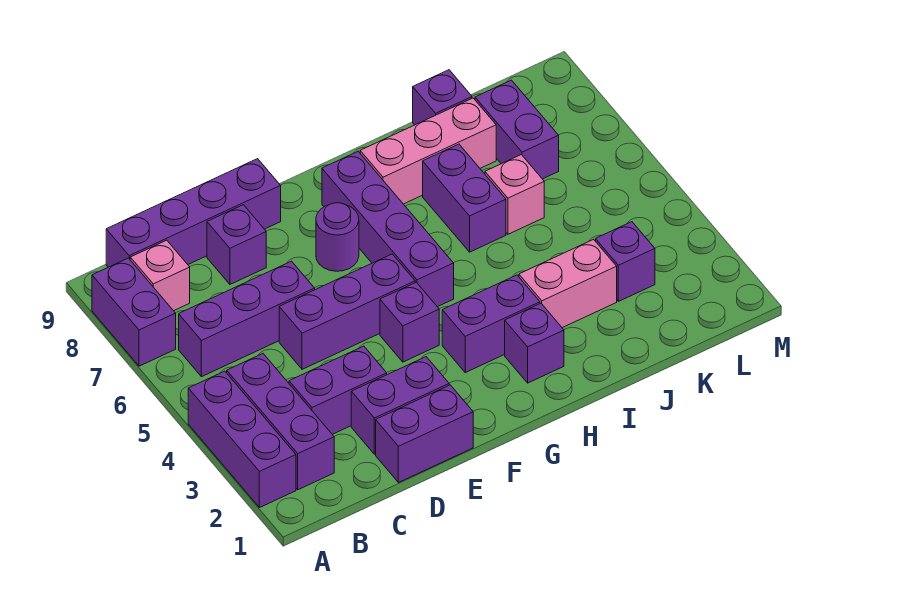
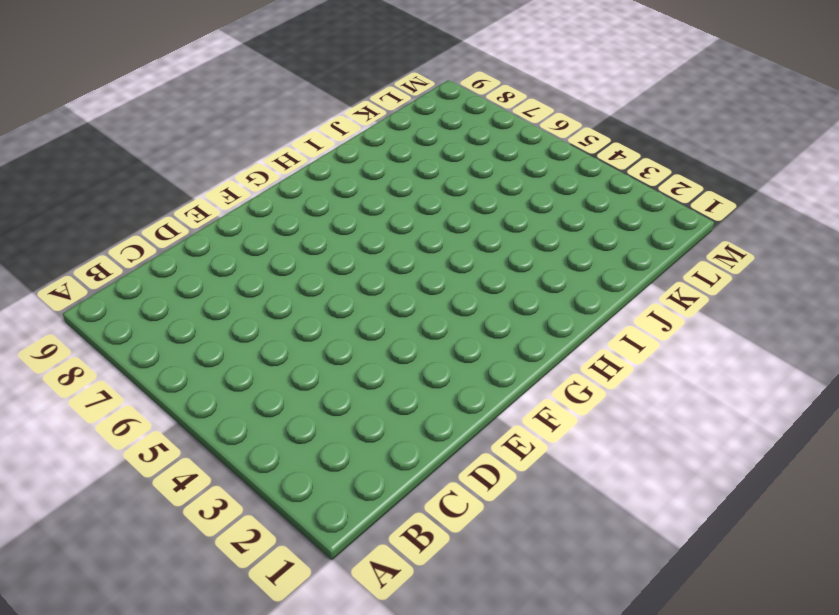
none -> purple 1x3 brick [188,371,296,508]
none -> purple 1x2 brick [92,258,176,366]
none -> purple 1x3 brick [227,354,334,490]

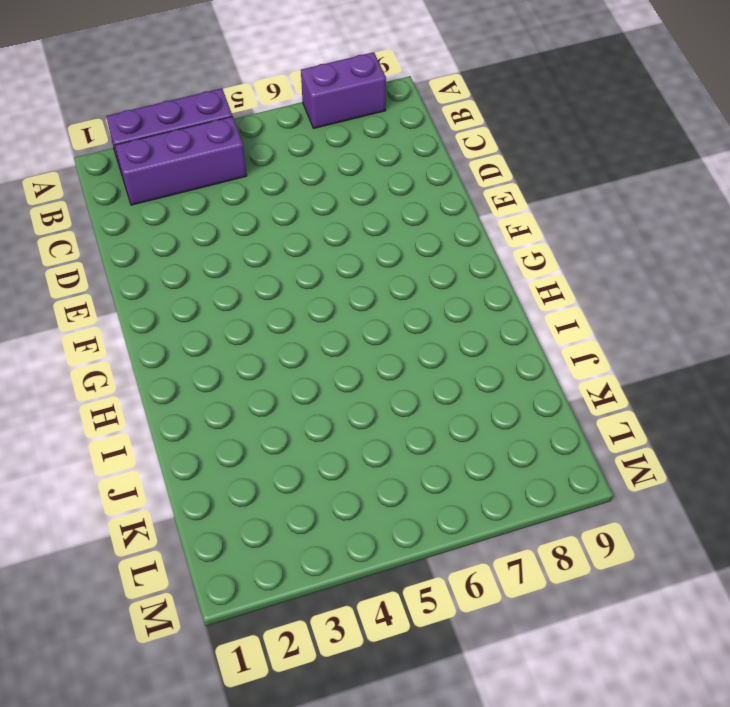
none -> purple 1x3 brick [179,261,315,377]
none -> pink 1x1 brick [130,240,190,311]
none -> purple 1x4 brick [106,159,281,267]

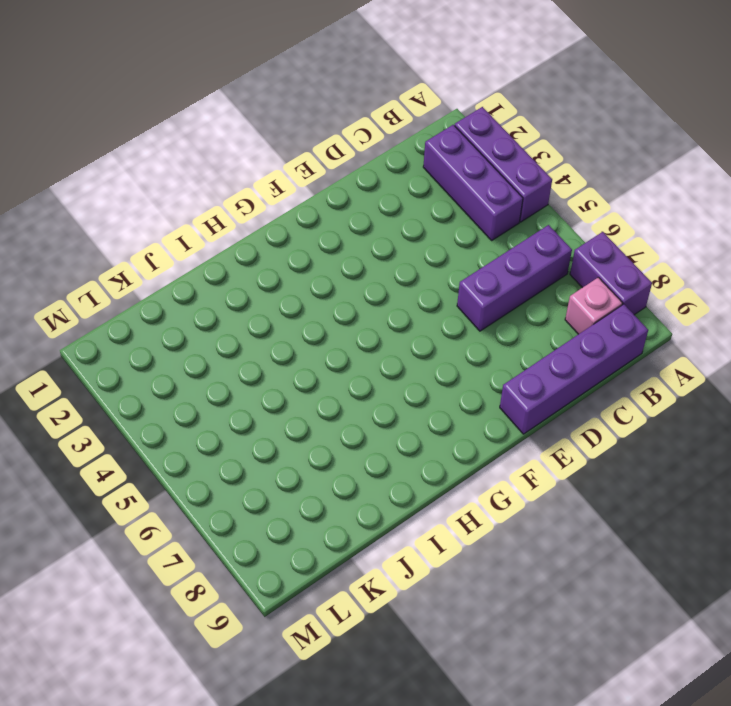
none -> purple 1x2 brick [289,346,387,434]
none -> purple 1x2 brick [376,385,473,483]
none -> purple 1x2 brick [351,357,449,454]

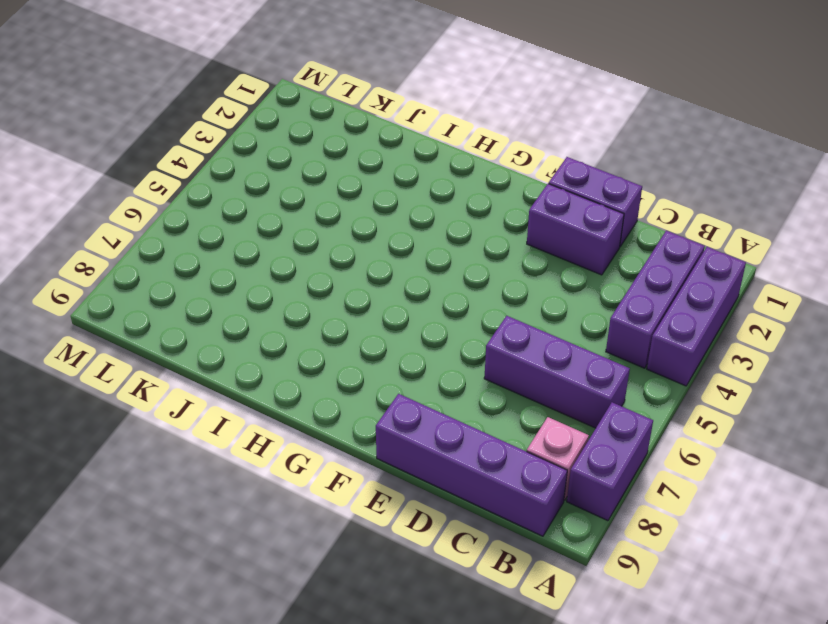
none -> purple 1x2 brick [289,346,387,434]
none -> purple 1x3 brick [279,254,415,369]
none -> purple 1x1 brick [207,205,266,284]

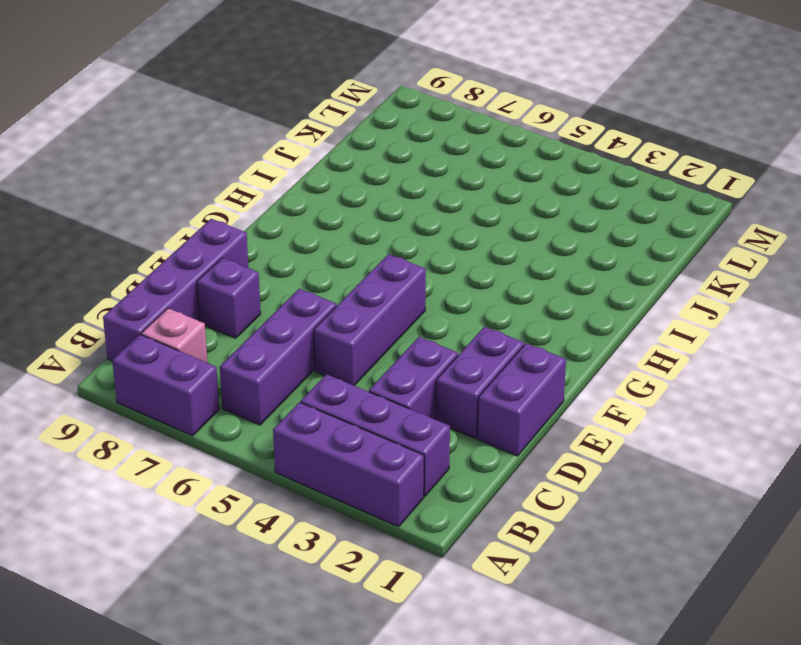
none -> purple 1x1 brick [380,282,439,362]
none -> purple 1x1 round brick [316,203,359,271]
none -> purple 1x2 brick [442,275,540,372]

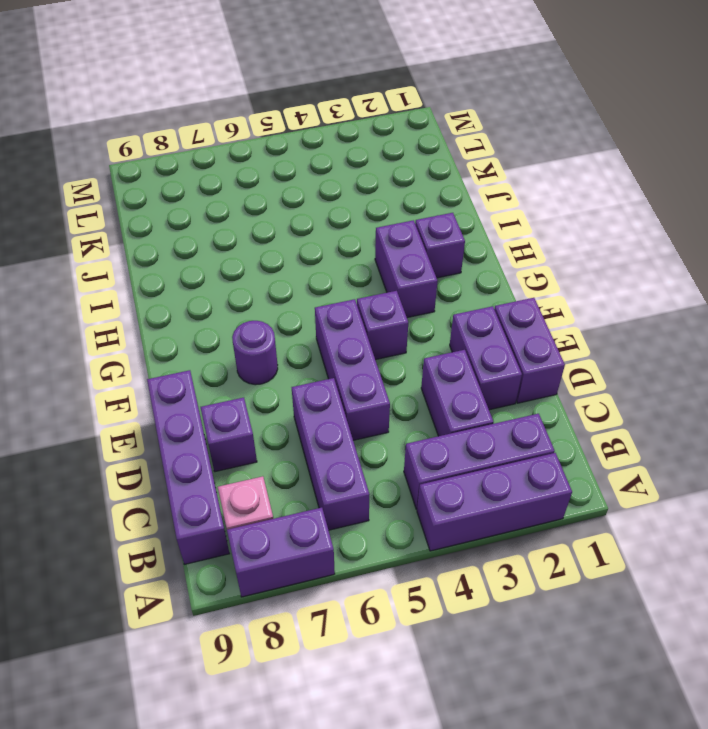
none -> purple 1x4 brick [322,152,454,307]
none -> pink 1x3 brick [360,98,496,204]
none -> pink 1x2 brick [519,240,617,328]

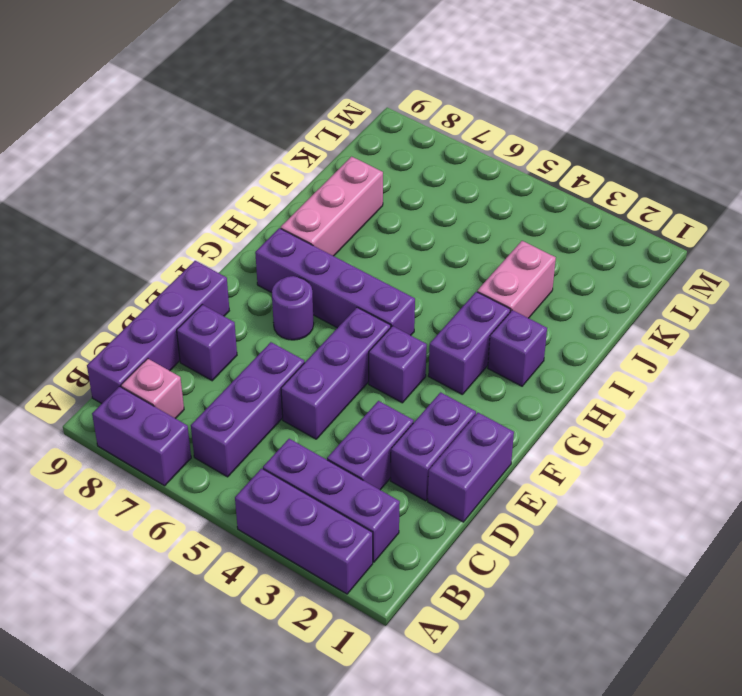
none -> purple 1x2 brick [423,144,506,252]
none -> pink 1x1 brick [485,155,544,234]
none -> purple 1x1 brick [413,70,472,125]

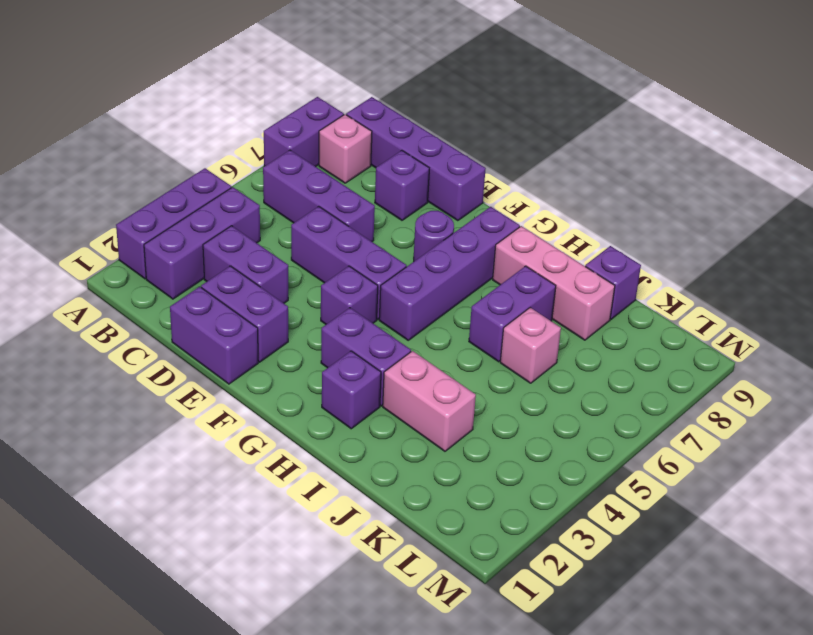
none -> purple 1x1 brick [596,222,655,301]
none -> purple 1x2 brick [475,80,559,179]

